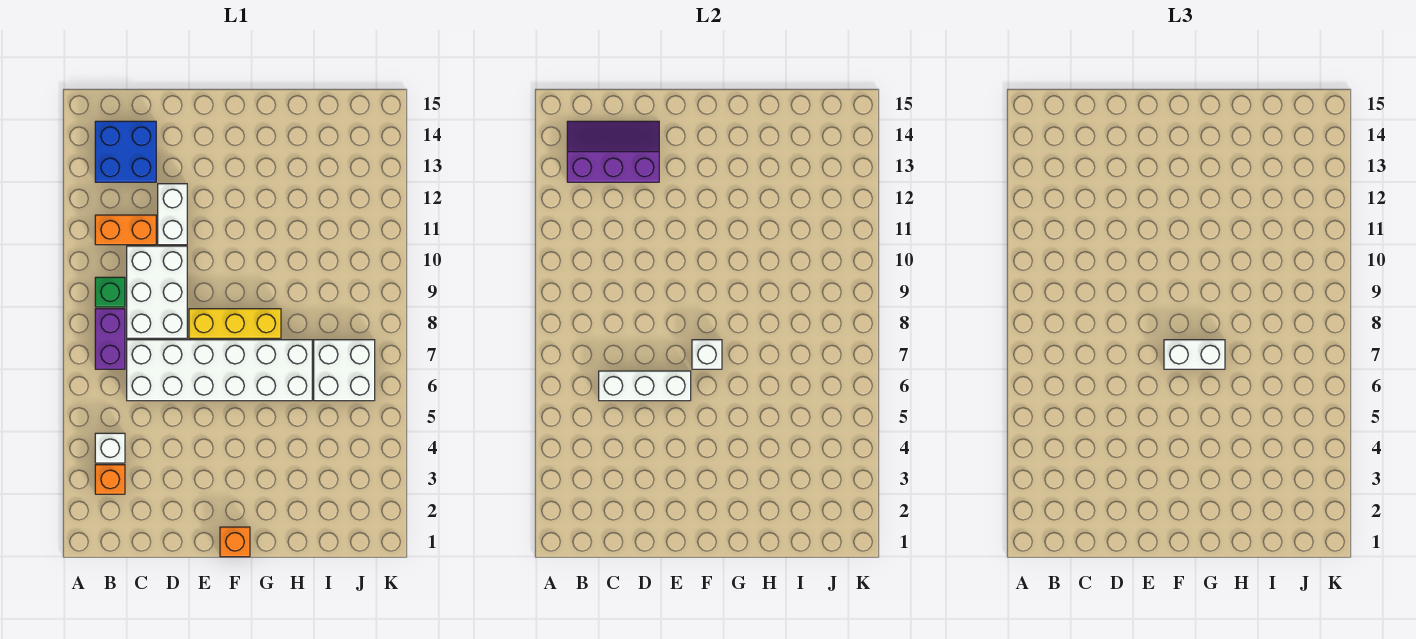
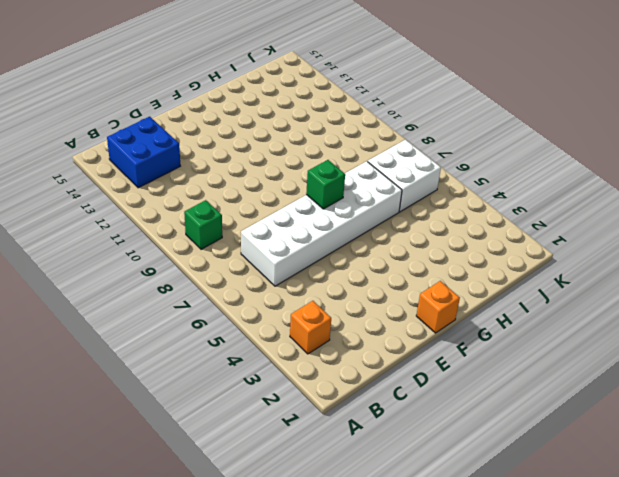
green 1x1 brick [306,160,345,209] -> white 1x1 brick [692,340,722,369]
none -> white 1x1 brick [95,433,125,463]
none -> purple 1x2 brick [95,309,125,369]
none -> orange 1x2 brick [95,215,156,245]

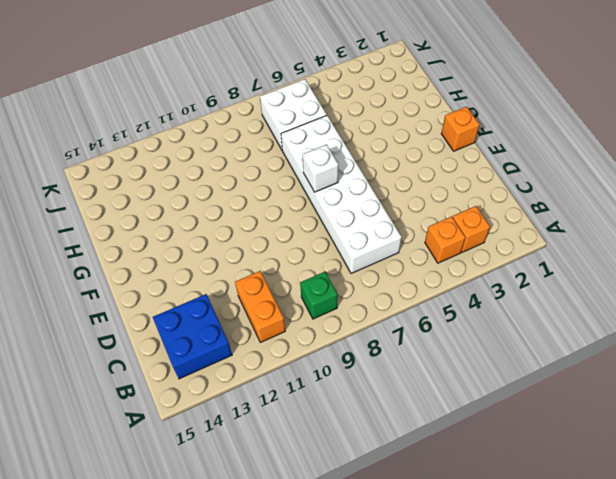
orange 1x1 brick [425,216,465,263] -> white 1x1 brick [95,433,125,463]
none -> purple 1x2 brick [95,309,125,369]
none -> white 2x3 brick [127,246,187,338]
none -> white 1x2 brick [158,184,187,245]

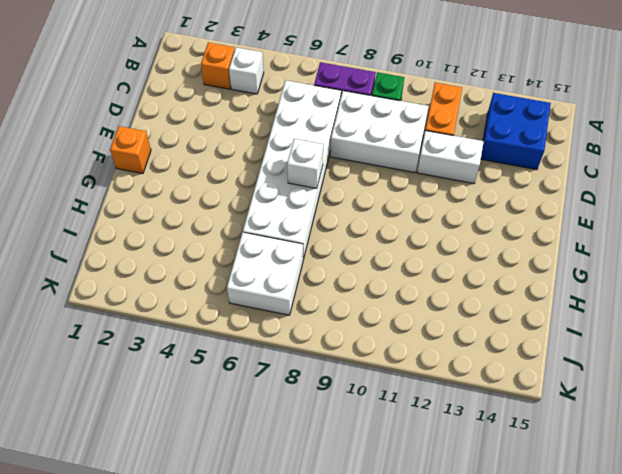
none -> yellow 1x3 brick [189,309,281,338]
none -> purple 2x3 slope [567,121,659,182]
none -> white 1x3 brick [599,371,691,401]

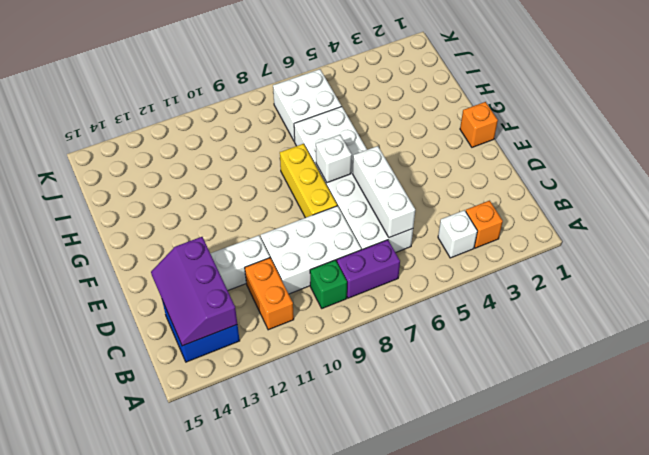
none -> white 1x2 brick [1164,340,1225,369]

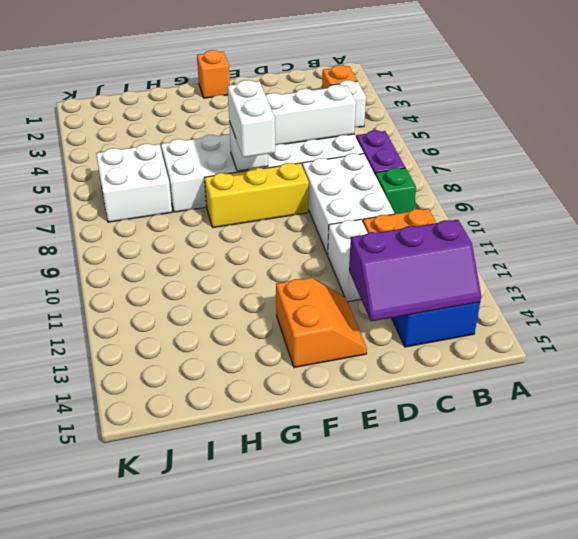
orange 2x2 slope [276,277,367,368] -> none
white 1x2 brick [228,80,275,157] -> white 1x2 brick turned to [1164,340,1225,369]

